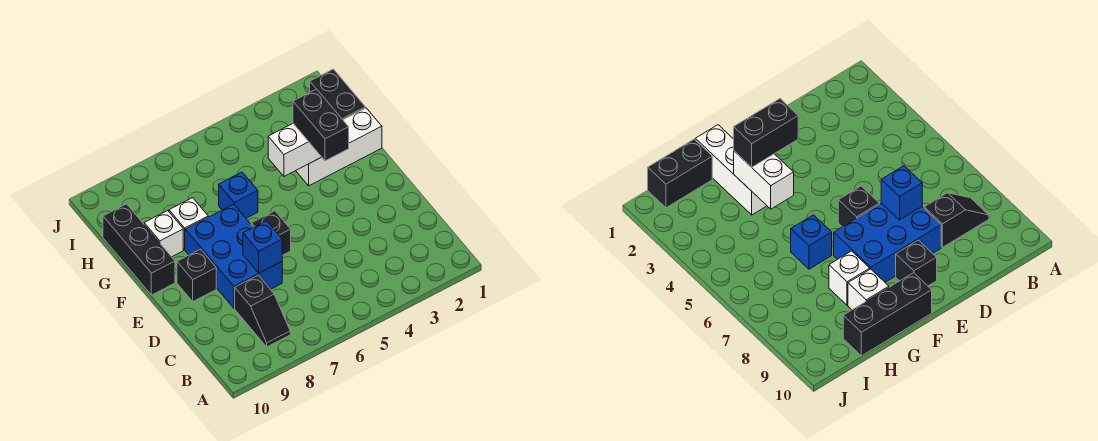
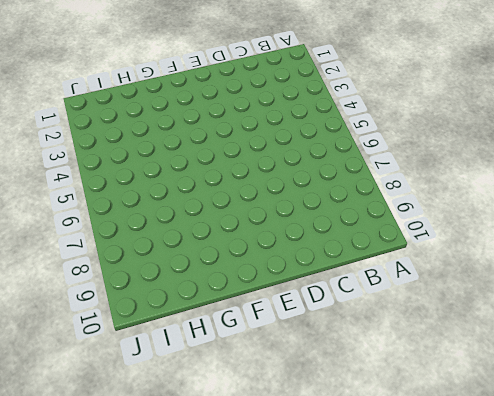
none -> black 1x2 slope [235,275,290,347]
none -> blue 2x3 brick [185,204,282,308]
none -> black 1x1 brick [251,211,291,255]

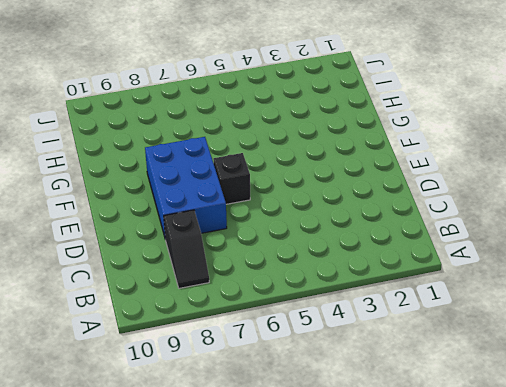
none -> black 1x1 brick [177,249,216,301]
none -> black 1x3 brick [103,204,175,295]
none -> white 1x3 brick [296,108,382,186]

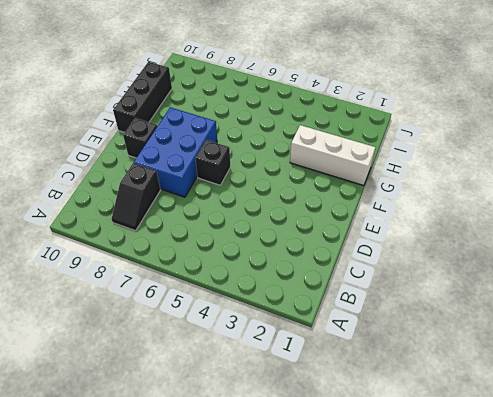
none -> blue 1x1 brick [219,172,258,218]
none -> white 1x1 brick [169,198,208,250]
none -> white 1x1 brick [144,211,183,257]

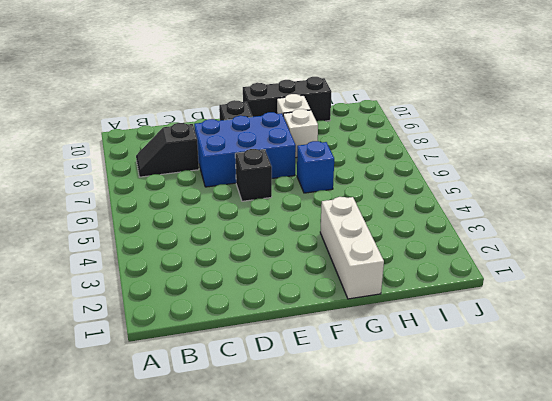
none -> black 1x2 brick [310,69,365,120]
none -> blue 1x1 brick [243,221,282,273]
none -> white 1x2 brick [268,124,321,176]

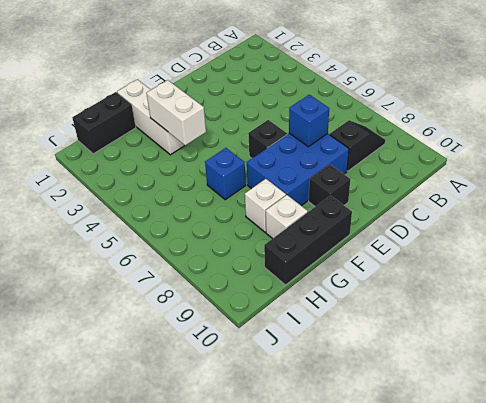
none -> black 1x2 brick [293,89,349,161]

